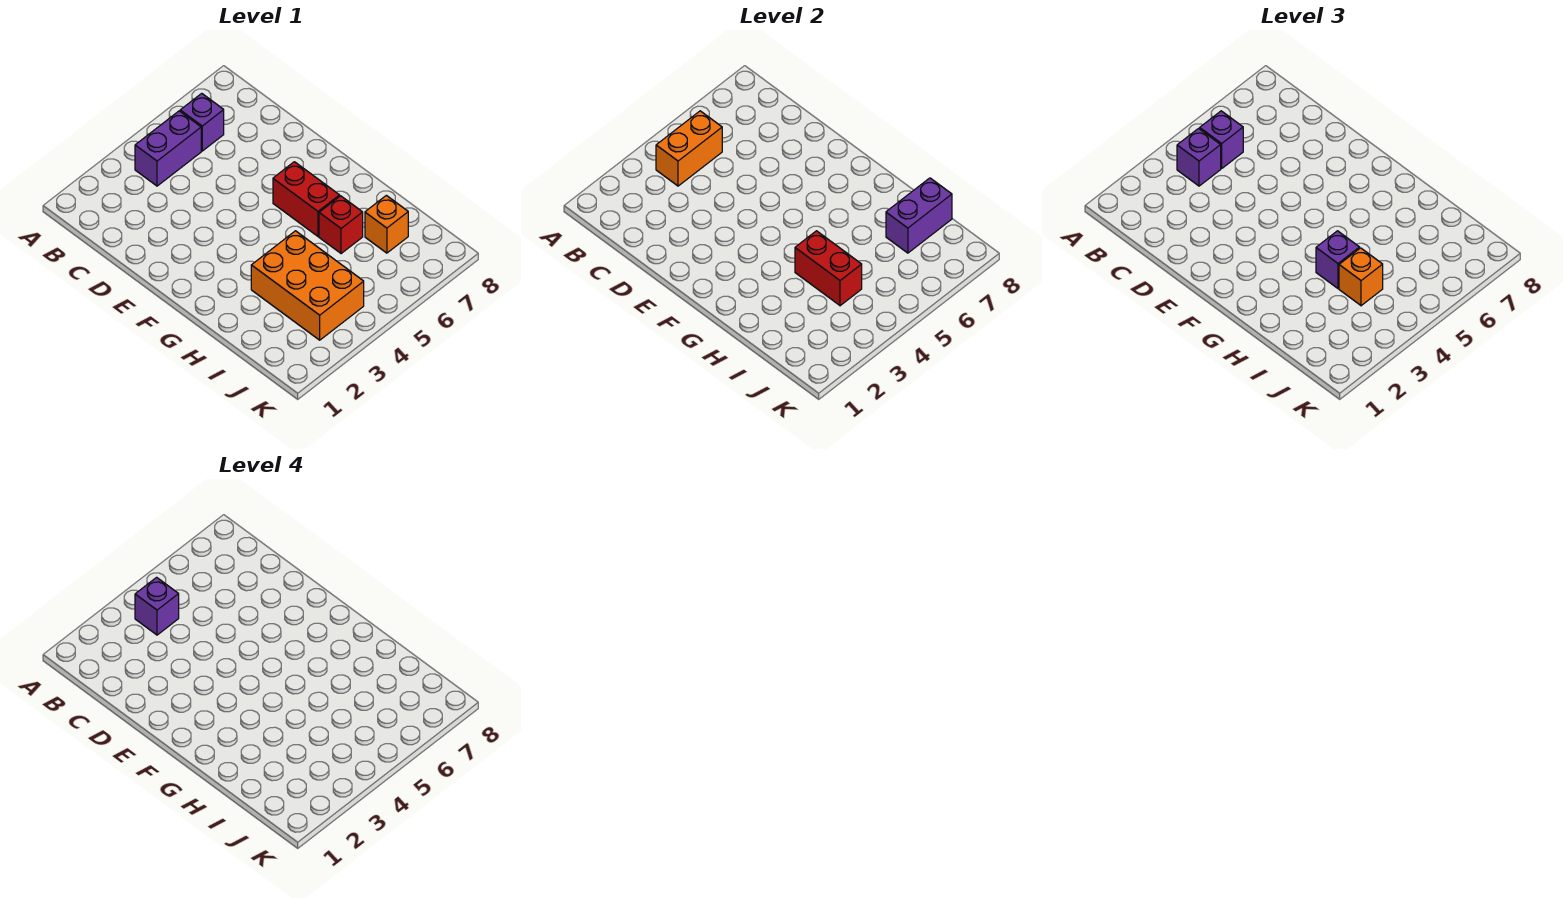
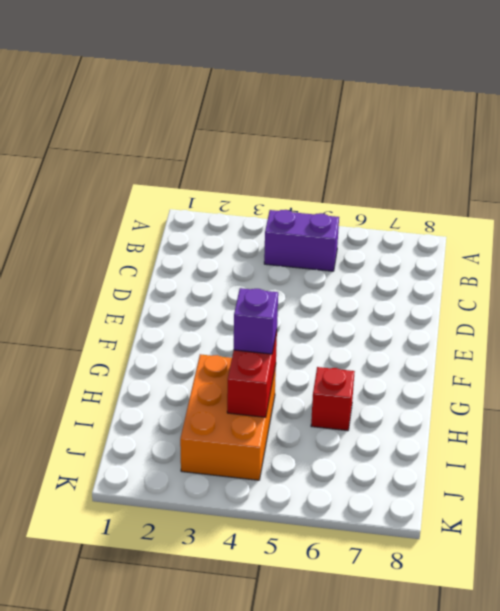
none -> purple 1x1 brick [180,93,224,151]
none -> red 1x2 brick [273,162,340,236]
none -> orange 1x1 brick [365,195,408,253]

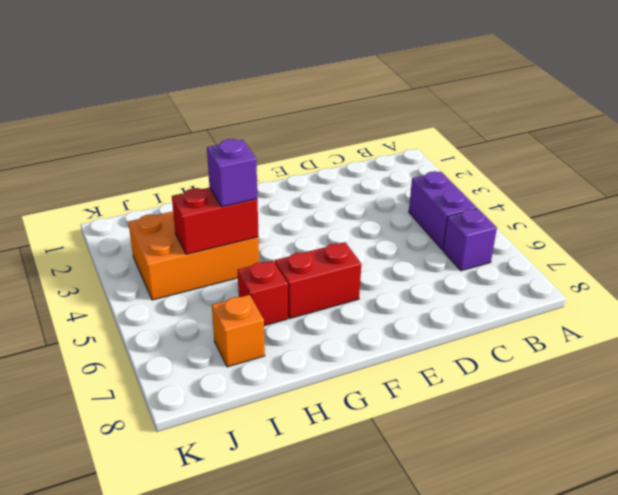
none -> orange 1x2 brick [656,111,722,186]
none -> purple 1x2 brick [886,178,952,253]
none -> purple 1x1 brick [1177,128,1221,186]

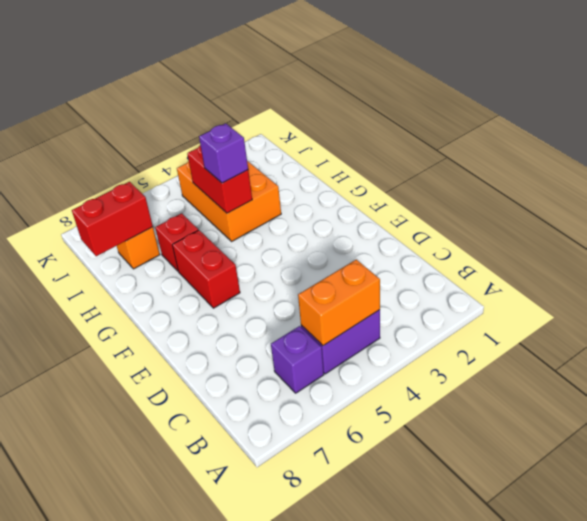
red 1x2 brick [72,182,153,256] -> purple 1x2 brick [886,178,952,253]
none -> purple 1x1 brick [1177,128,1221,186]
none -> purple 1x1 brick [1200,111,1243,168]
none -> orange 1x1 brick [1339,248,1383,306]

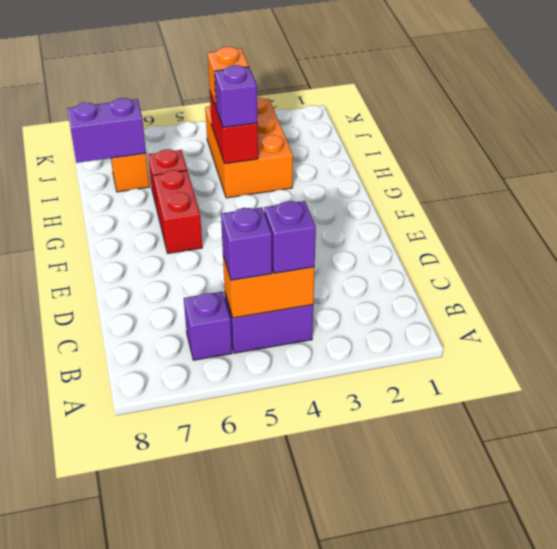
none -> purple 1x1 brick [135,577,179,635]

